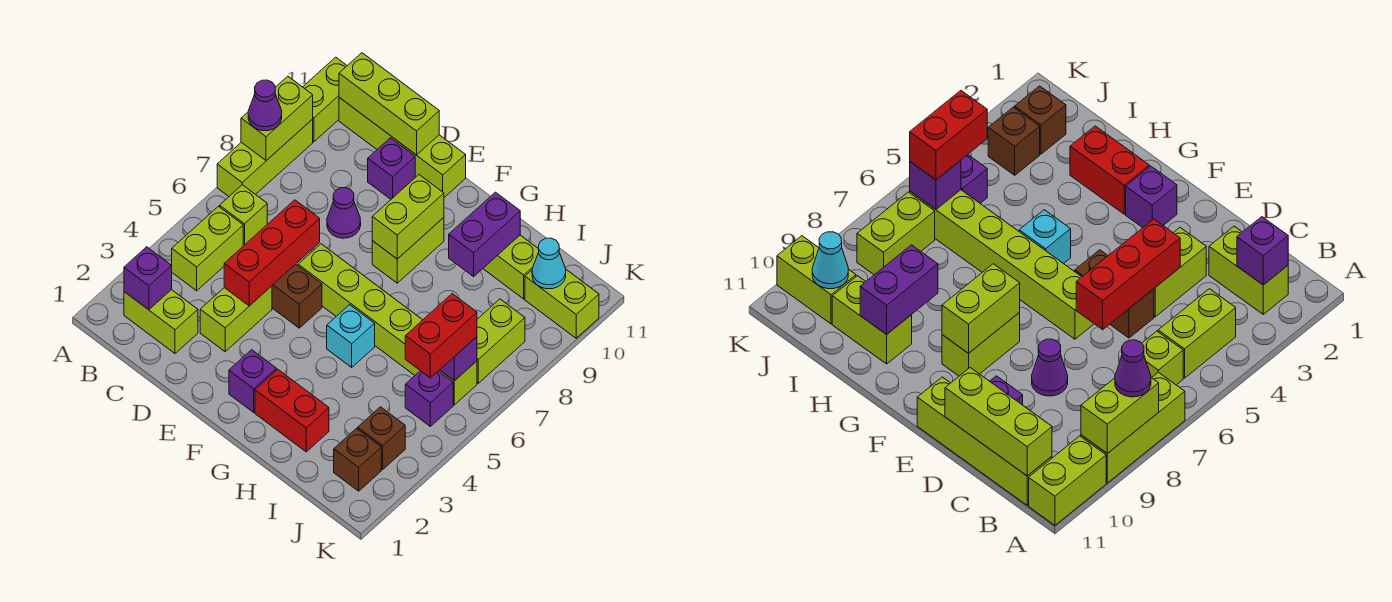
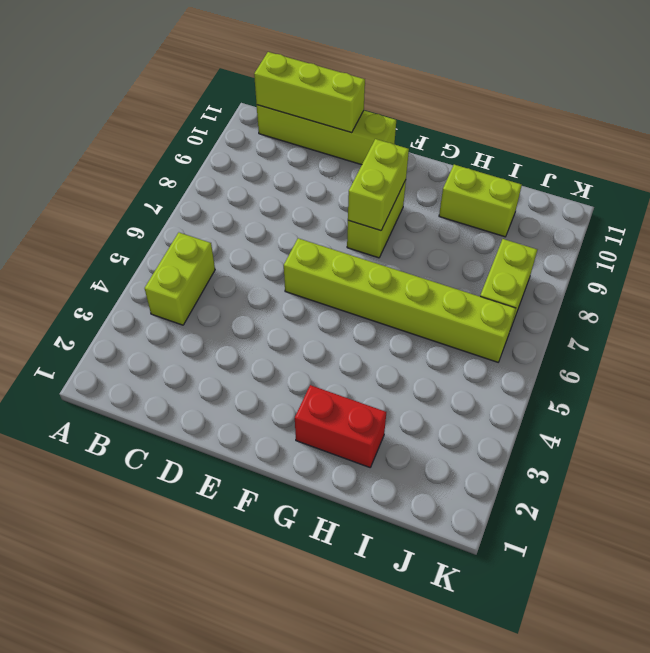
none -> lime 1x3 brick [217,119,313,196]
none -> lime 1x2 brick [303,57,347,142]
none -> lime 1x2 brick [124,290,198,353]
none -> lime 1x1 brick [220,185,267,246]

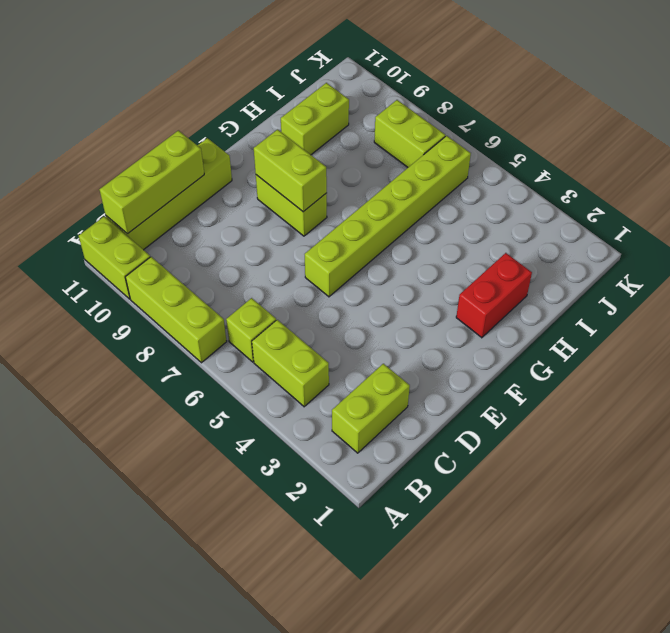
none -> lime 1x2 brick [200,286,272,352]
none -> brown 1x2 brick [272,264,322,328]
none -> purple 1x1 cone [327,188,361,238]
none -> purple 1x1 brick [368,138,415,199]

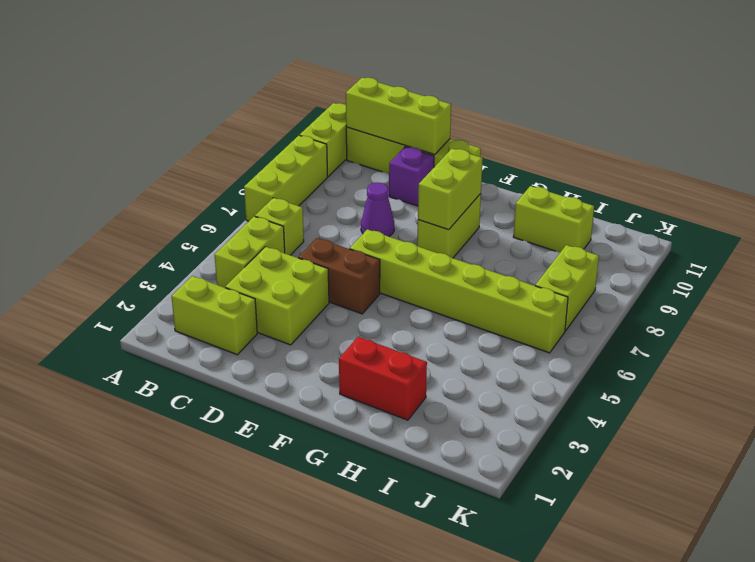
lime 2x2 brick [225,247,329,345] -> lime 1x2 brick [200,286,272,352]
none -> purple 1x1 brick [229,350,277,412]
none -> cyan 1x1 brick [327,305,375,367]
none -> brown 1x1 brick [334,428,381,491]
none -> brown 1x1 brick [358,407,405,470]

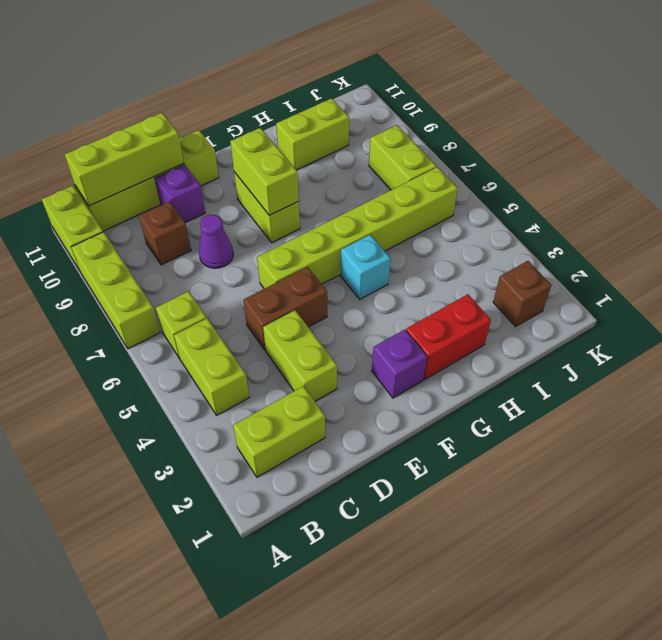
brown 1x1 brick [139,202,191,265] -> brown 1x1 brick moved to [358,407,405,470]
none -> purple 1x1 brick [405,371,453,426]
none -> lime 1x2 brick [525,270,599,338]
none -> lime 1x2 brick [241,76,313,161]
none -> purple 1x1 brick [124,247,172,310]

